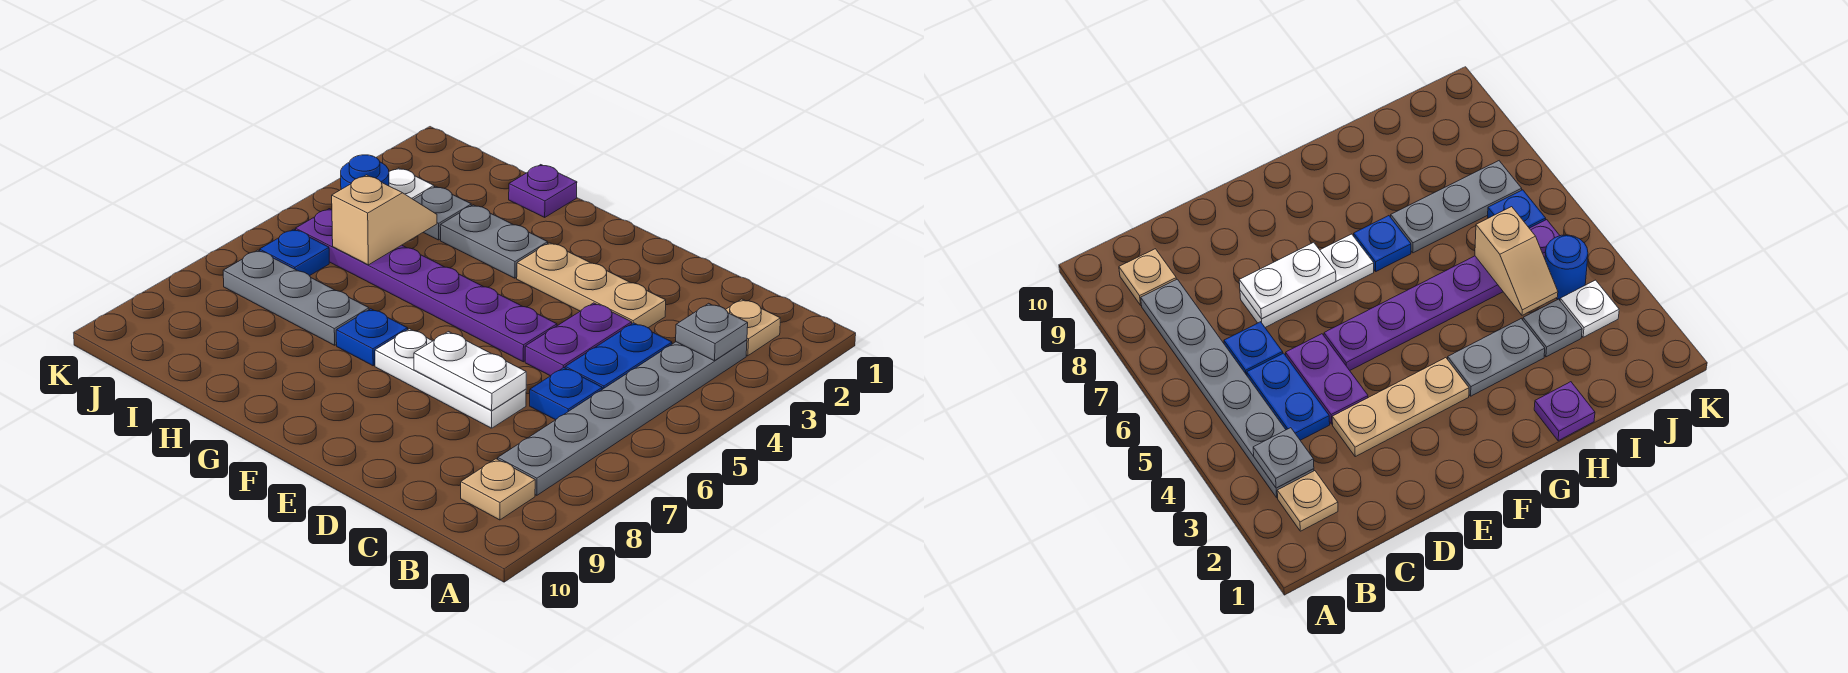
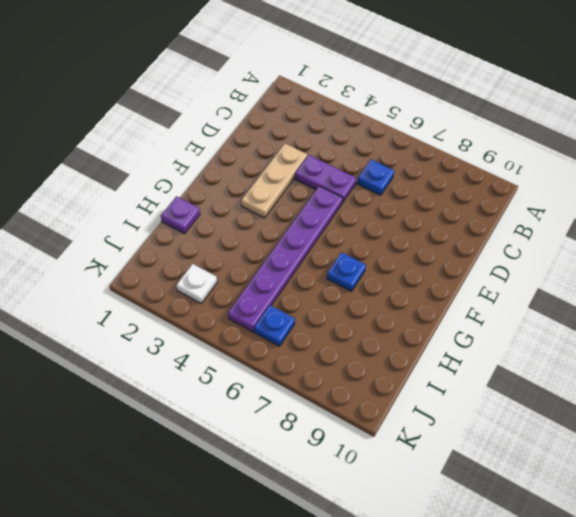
none -> tan 1x1 plate [726,299,781,356]
none -> grey 1x6 plate [498,340,747,495]
none -> tan 1x1 plate [461,459,535,520]

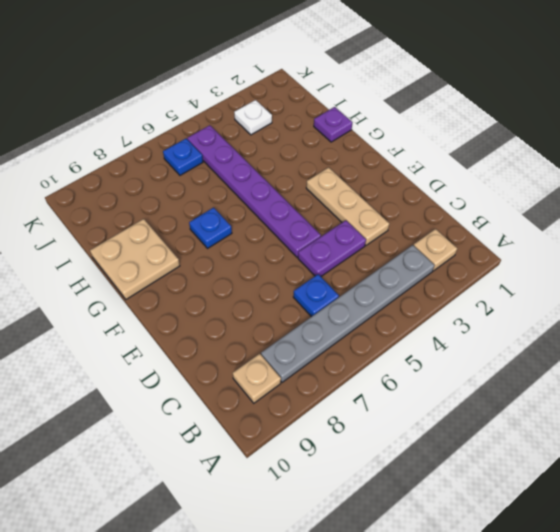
tan 2x2 plate [90,219,180,299] -> none
none -> blue 1x2 plate [565,323,672,389]
none -> white 1x3 plate [375,329,526,428]
none -> grey 1x2 plate [440,205,548,278]

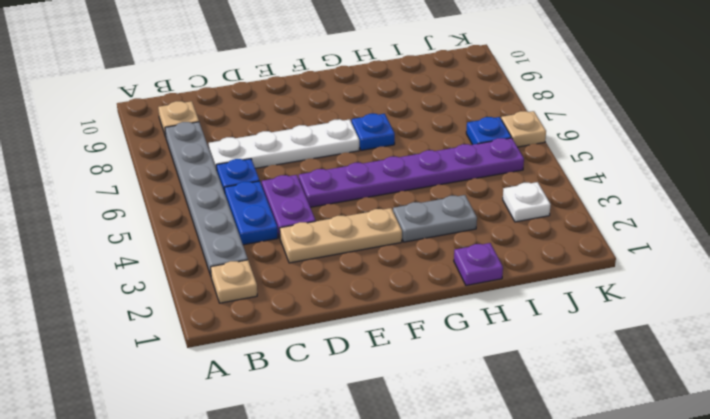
white 1x4 plate [209,119,359,170] -> white 1x3 plate [375,329,526,428]
tan 1x1 plate [501,111,546,147] -> none
none -> grey 1x3 plate [223,250,369,345]
none -> grey 1x1 plate [414,186,471,240]
none -> blue 1x1 round brick [341,155,389,189]

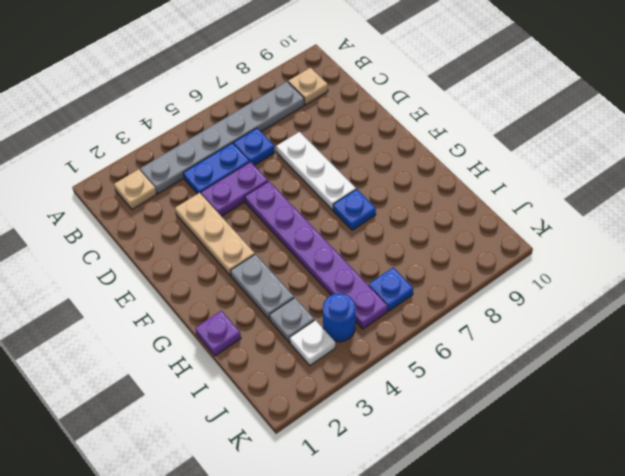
none -> grey 1x3 plate [223,250,369,345]
none -> grey 1x1 plate [676,303,748,361]
none -> white 1x2 plate [414,332,526,410]

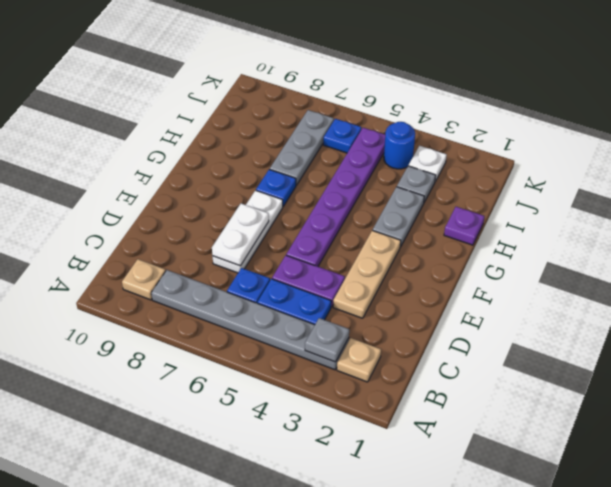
none -> tan 1x2 slope [332,175,437,265]

